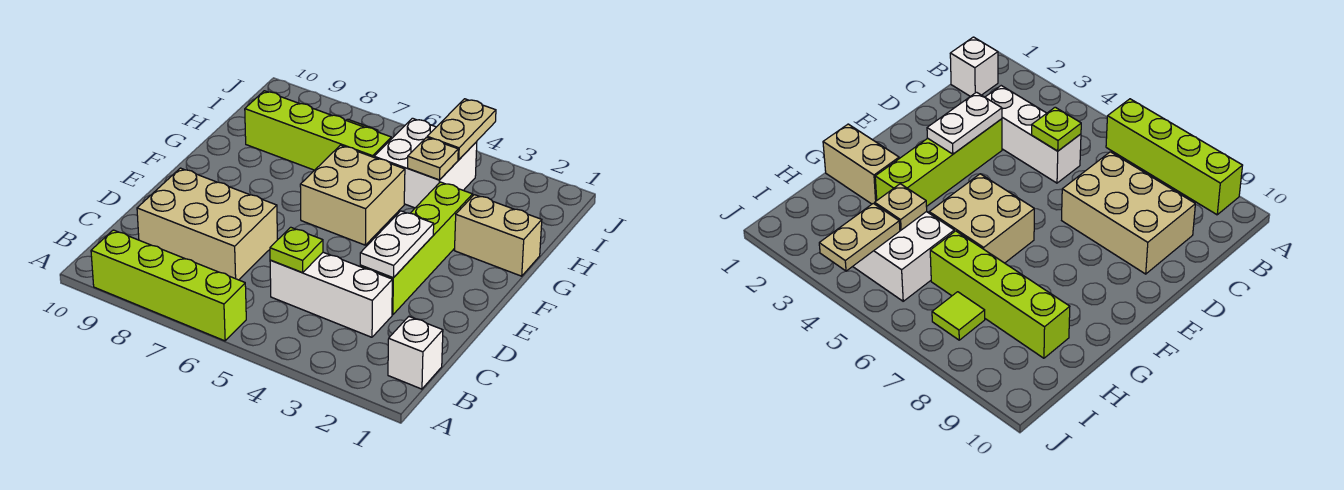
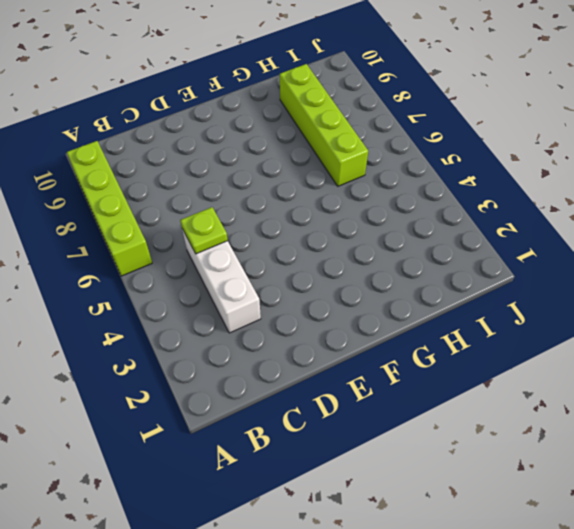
none -> white 1x1 brick [388,317,443,389]
none -> tan 2x3 brick [137,168,277,280]
none -> lime 1x4 brick [360,182,473,315]

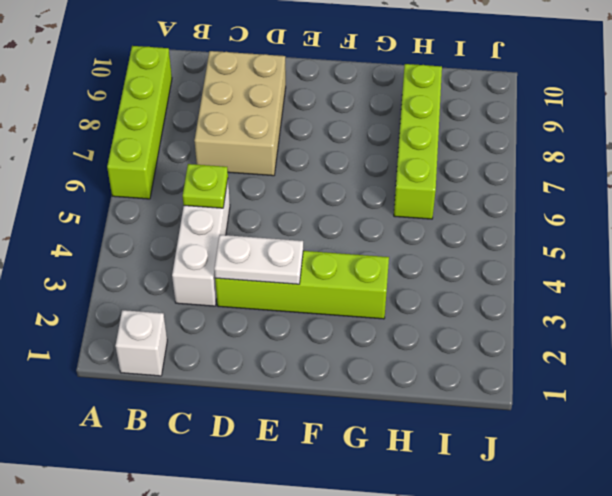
none -> tan 2x2 brick [300,145,405,245]
none -> tan 1x2 brick [455,195,542,276]
none -> white 2x2 brick [374,118,477,208]

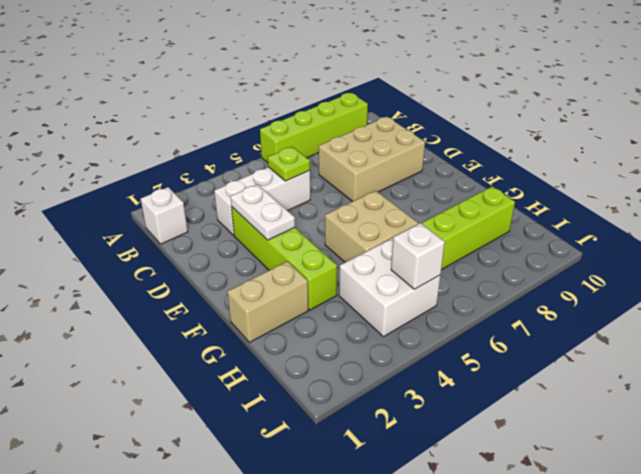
white 1x1 brick [391,223,445,289] -> none
none -> lime 1x1 tile [932,292,985,340]
none -> tan 1x1 plate [408,137,458,180]
none -> tan 1x2 plate [427,99,496,160]

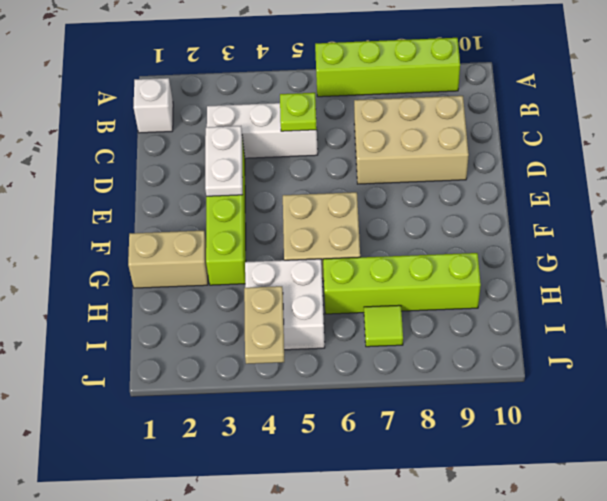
none -> tan 1x1 plate [408,137,458,180]

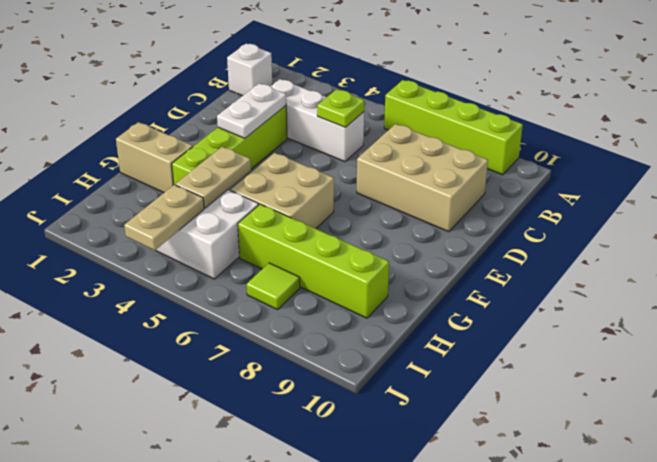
tan 1x2 plate [176,147,251,208] -> tan 1x1 plate [408,137,458,180]

